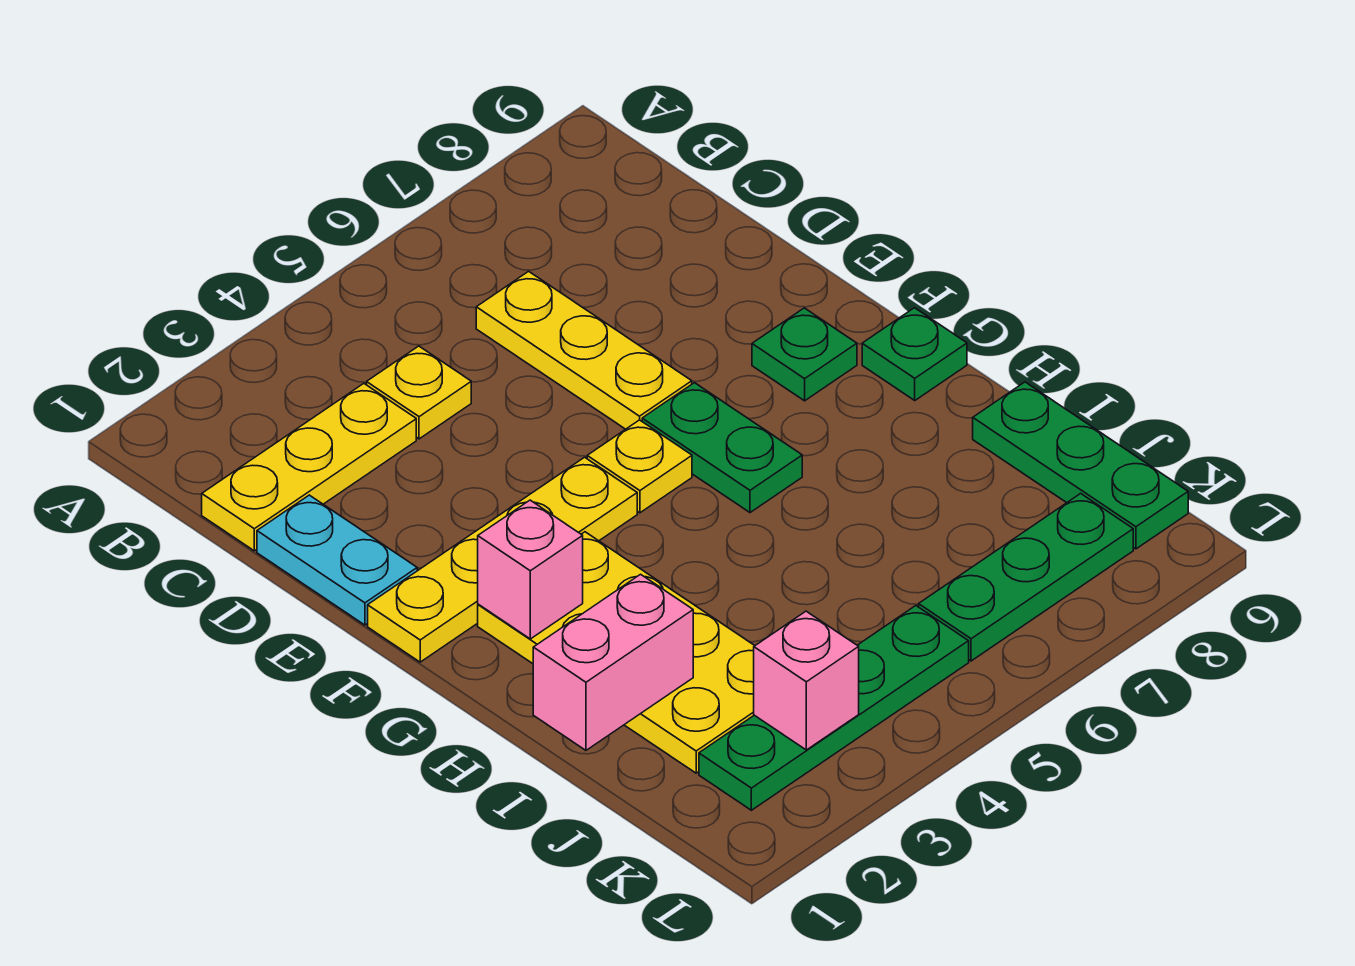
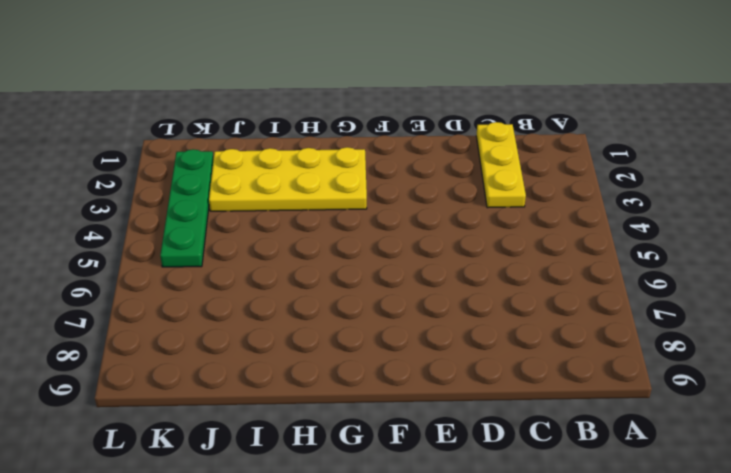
none -> yellow 1x1 plate [367,346,471,439]
none -> yellow 1x3 plate [476,271,692,429]
none -> cyan 1x2 plate [257,495,417,625]

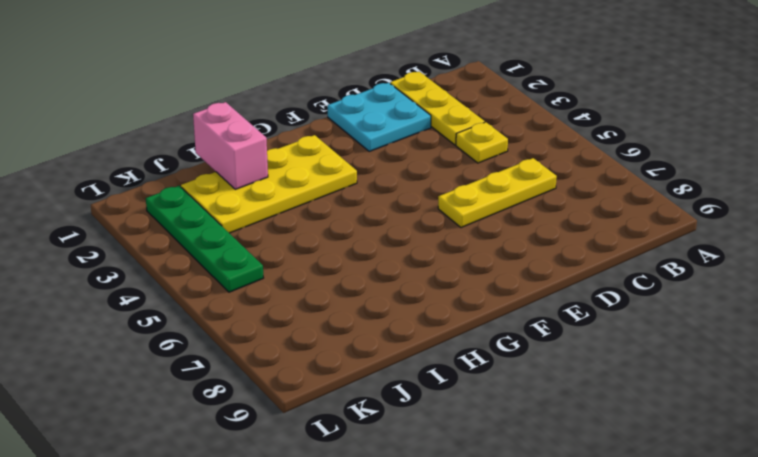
cyan 2x2 plate [328,83,431,151] -> cyan 1x2 plate [257,495,417,625]
none -> yellow 1x4 plate [368,457,637,662]
none -> yellow 1x1 plate [587,420,692,513]
none -> green 1x2 plate [642,383,802,513]

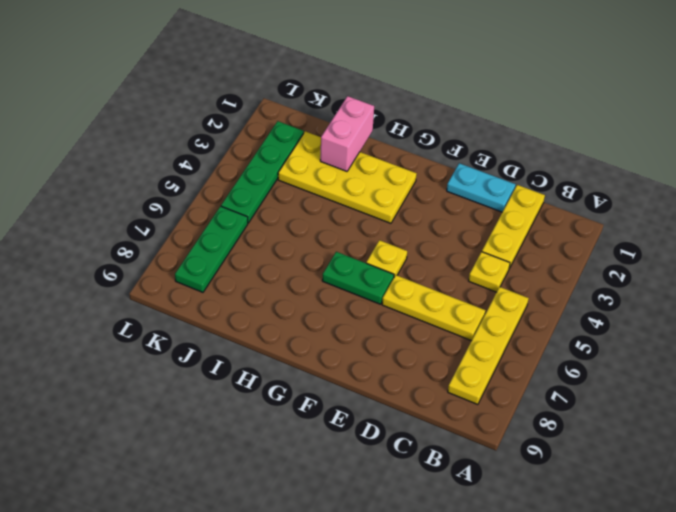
yellow 1x4 plate [448,287,529,405] -> yellow 1x4 plate moved to [368,457,637,662]
none -> green 1x1 plate [752,308,857,401]
none -> green 1x1 plate [862,308,967,400]
none -> green 1x3 plate [973,382,1188,549]

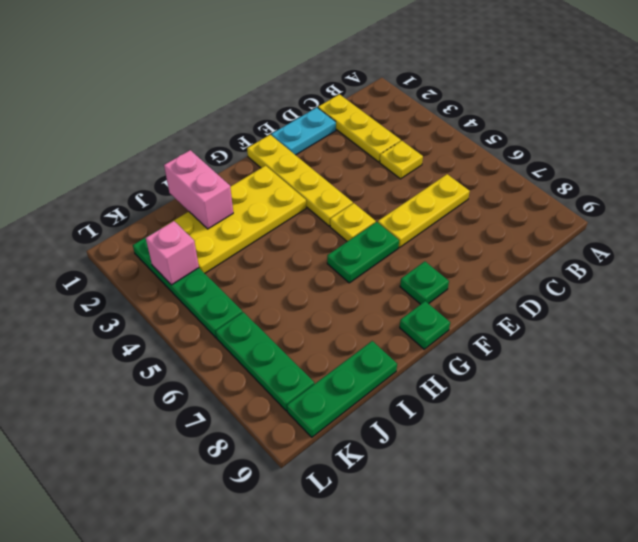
none -> pink 1x1 brick [478,500,583,639]

